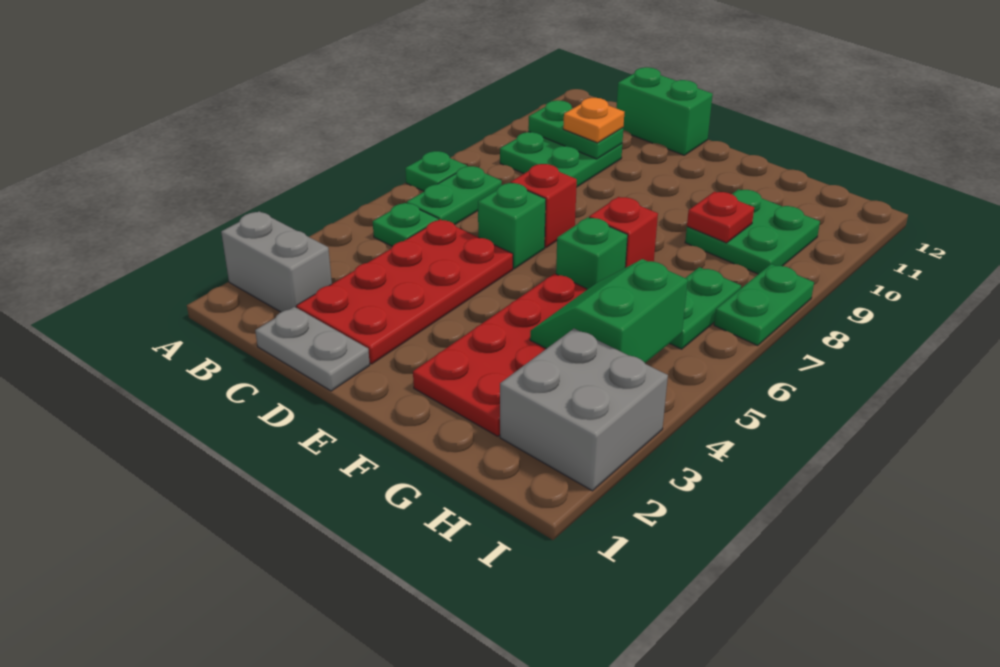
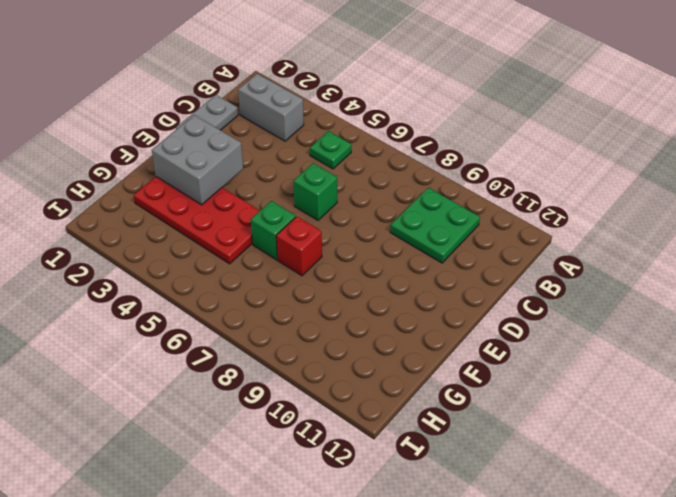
grey 1x2 brick [238,74,304,141] -> grey 1x2 brick turned to [221,211,332,312]
grey 2x2 brick [152,115,243,205] -> grey 2x2 brick moved to [500,329,668,491]
none -> green 1x1 plate [405,151,467,191]
none -> green 1x2 plate [407,166,502,225]
none -> red 2x4 plate [296,219,513,364]

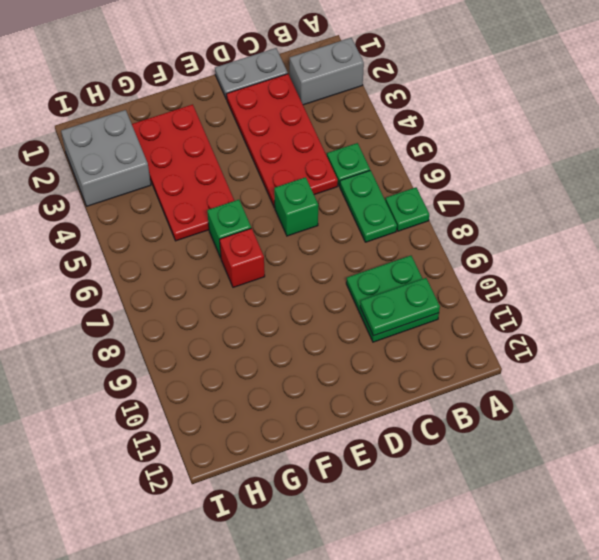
none -> green 1x2 brick [616,67,713,155]
none -> red 1x1 brick [511,164,577,248]
none -> green 2x2 plate [685,189,820,274]

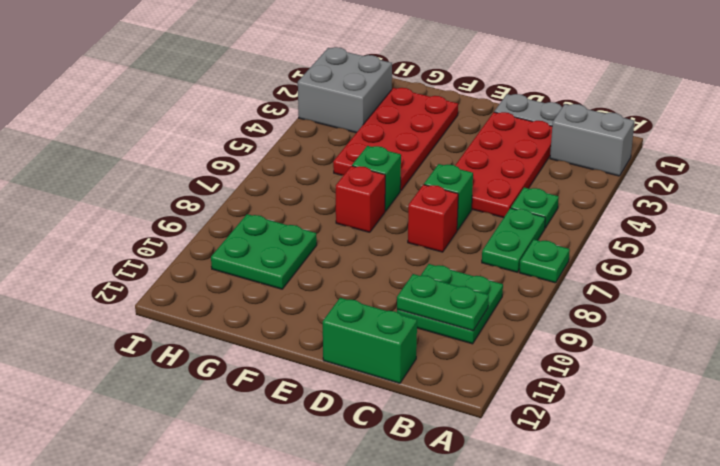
none -> green 1x2 plate [669,267,741,349]
none -> green 1x2 plate [714,264,814,345]
none -> green 2x2 slope [530,259,688,363]

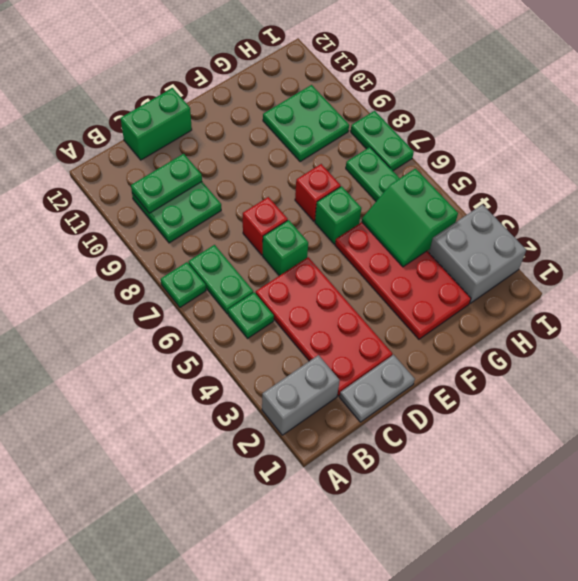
none -> red 1x1 plate [687,192,754,243]
none -> orange 1x1 plate [563,98,624,143]

